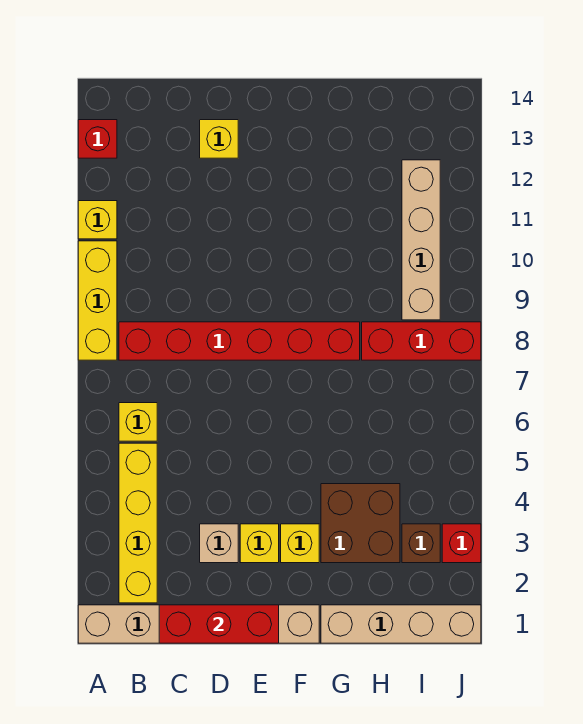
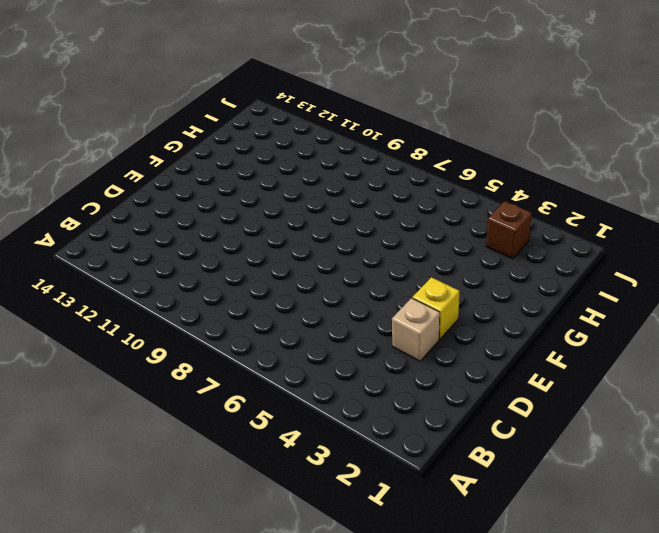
none -> tan 1x6 brick [78,605,319,643]
none -> yellow 1x3 brick [78,241,117,360]
none -> yellow 1x1 brick [78,201,117,239]

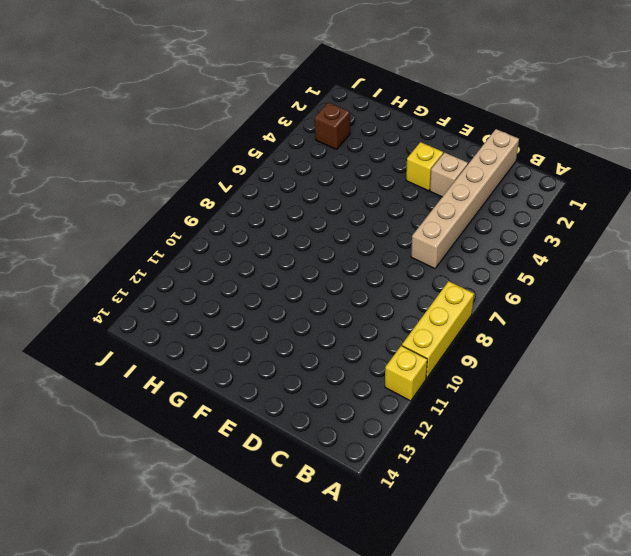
tan 1x6 brick [411,129,519,269] -> tan 1x6 brick turned to [78,605,319,643]
none -> red 1x1 brick [78,120,117,158]
none -> yellow 1x4 brick [119,443,157,603]
none -> yellow 1x1 brick [119,403,157,441]

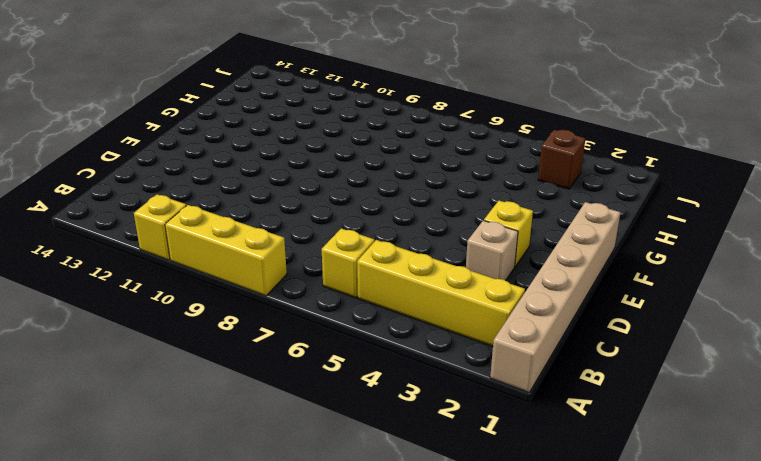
none -> red 1x1 brick [78,120,117,158]
none -> red 1x6 brick [119,322,360,360]
none -> yellow 1x1 brick [200,120,238,158]

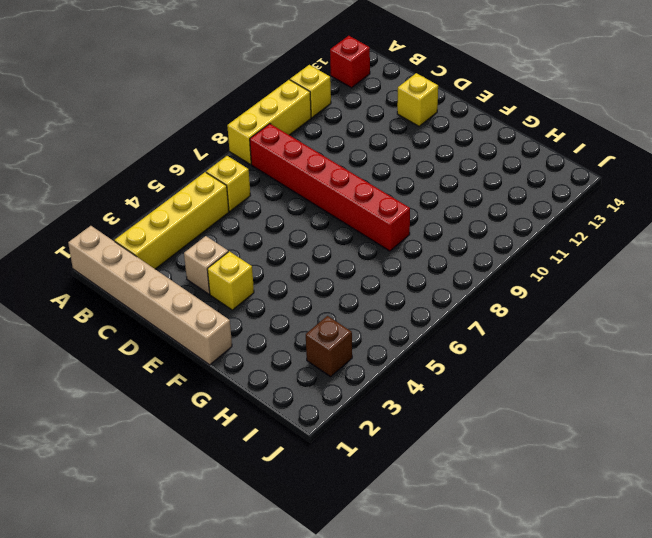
none -> yellow 1x1 brick [281,524,319,563]
none -> tan 1x4 brick [321,605,481,643]
none -> brown 2x2 brick [321,484,400,563]

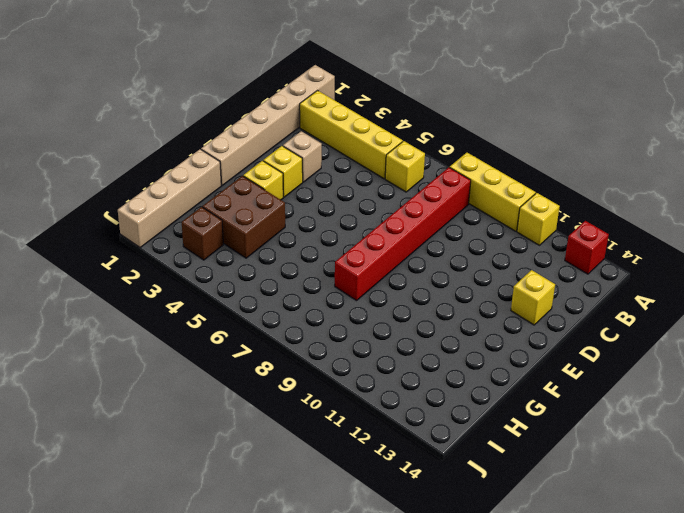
none -> red 1x3 brick [362,322,481,360]
none -> tan 1x4 brick [402,160,440,320]
none -> red 1x1 brick [442,524,481,563]

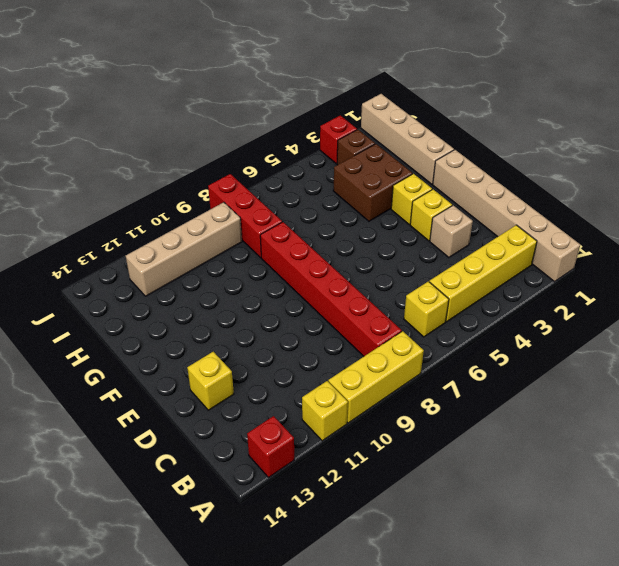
none -> red 1x3 brick [159,605,279,643]

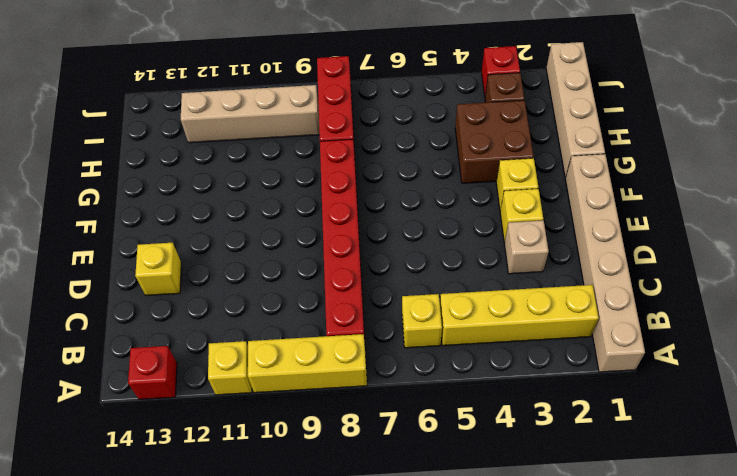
none -> red 1x3 brick [159,605,279,643]

